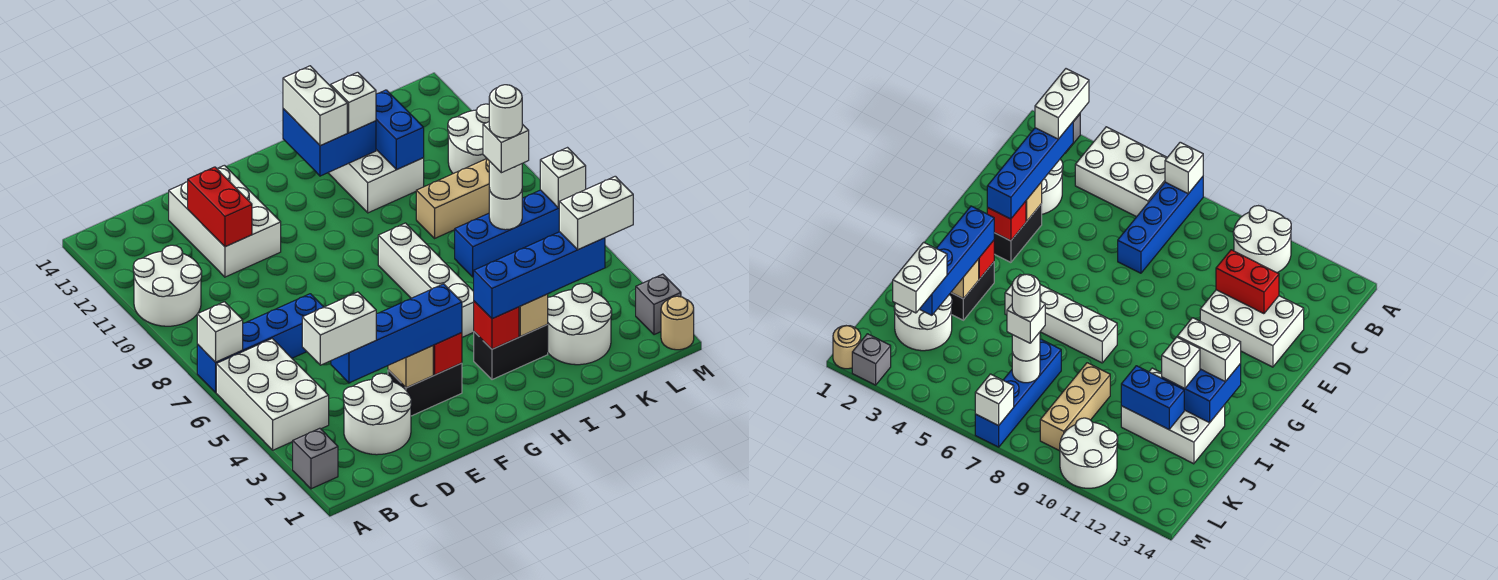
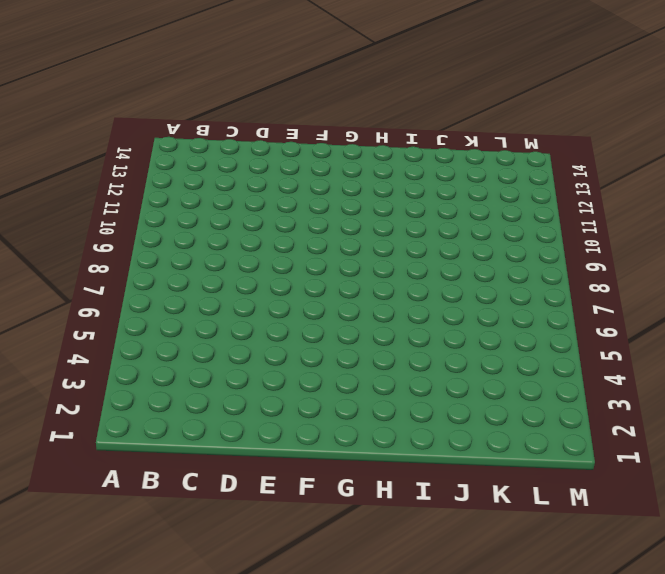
none -> grey 1x1 brick [293,428,338,489]
none -> white 2x3 brick [216,339,329,450]
none -> blue 1x4 brick [197,294,323,392]
none -> white 2x2 round brick [133,245,202,326]

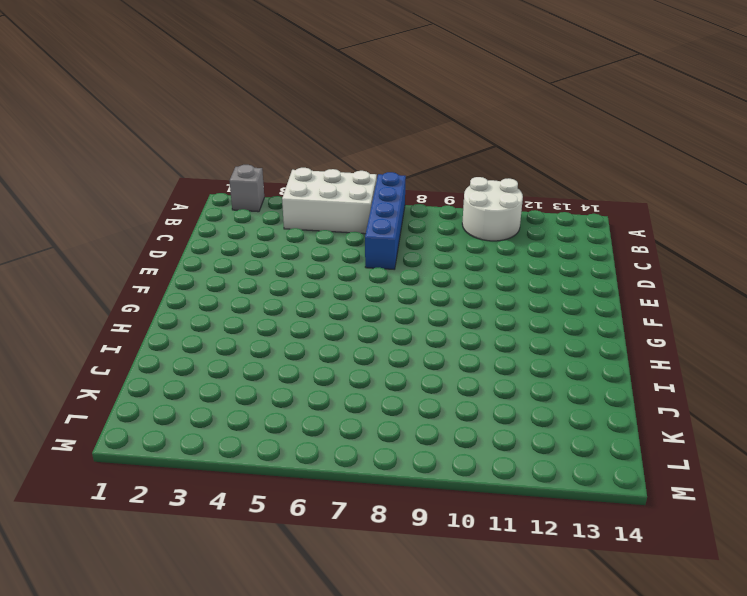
none -> white 2x2 round brick [343,373,411,455]
none -> white 2x3 brick [169,165,281,277]
none -> black 1x2 brick [388,363,462,416]
none -> black 1x2 brick [474,325,548,380]

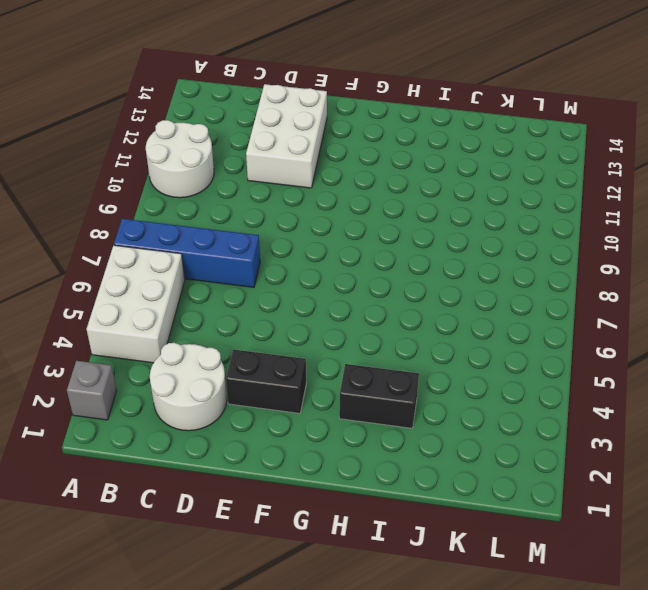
none -> white 1x4 brick [378,223,474,337]
none -> white 2x3 brick [328,150,424,213]
none -> white 2x2 round brick [547,284,612,365]
none -> blue 1x4 brick [455,190,559,277]

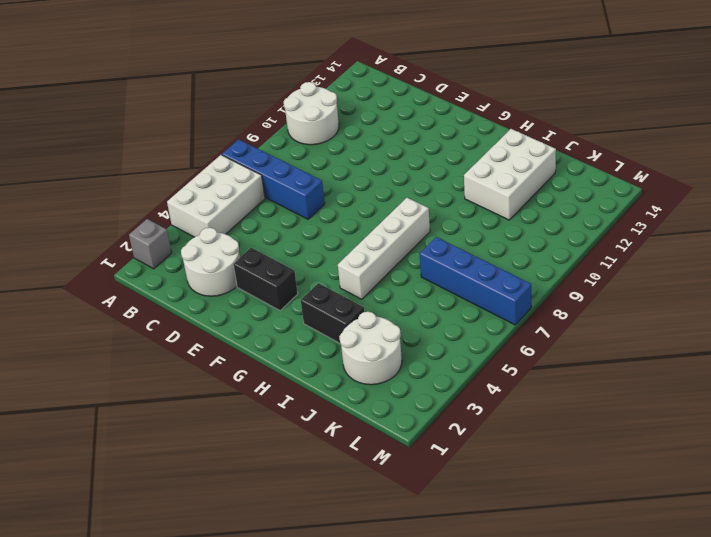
none -> white 2x3 brick [169,165,281,277]
none -> tan 1x3 brick [416,159,489,238]
none -> white 2x2 round brick [448,104,489,174]
none -> tan 1x1 round brick [661,296,694,350]

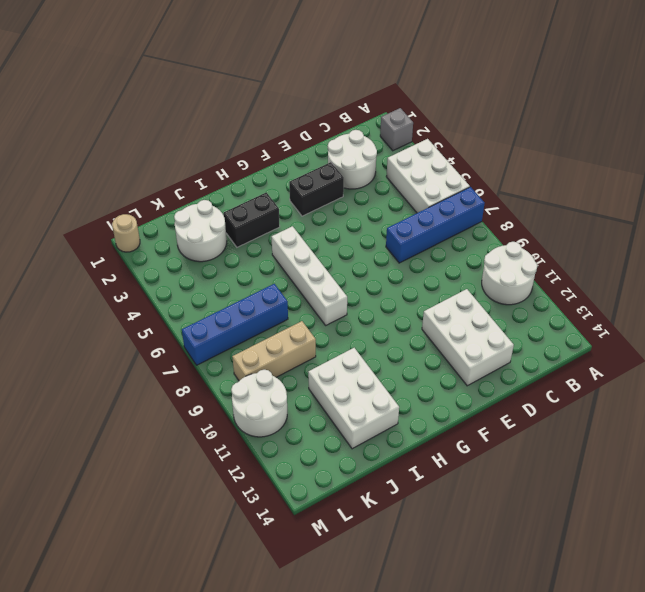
none -> grey 1x1 brick [636,274,681,335]
none -> white 1x1 brick [197,302,243,362]
none -> red 1x2 brick [188,167,252,247]
none -> tan 1x1 brick [388,346,433,388]

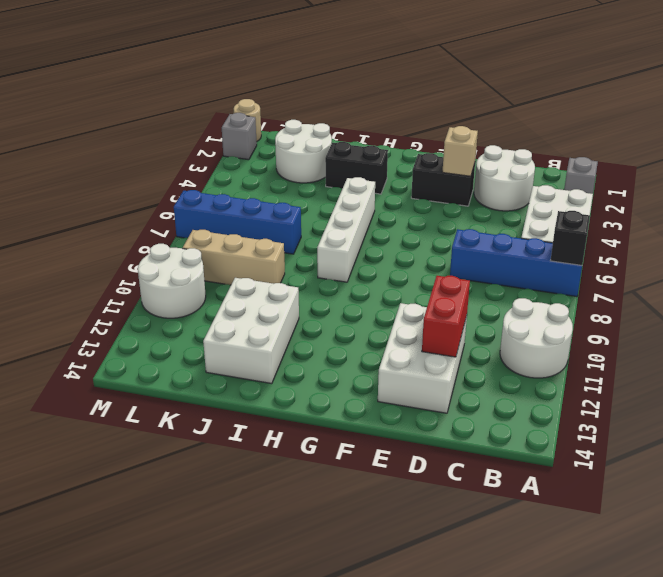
black 1x1 brick [550,211,590,266] -> white 1x1 brick [197,302,243,362]
none -> red 1x1 brick [433,333,462,375]
none -> red 1x1 brick [474,301,519,349]
none -> blue 2x2 brick [283,109,376,176]
none -> tan 1x1 brick [519,294,548,336]

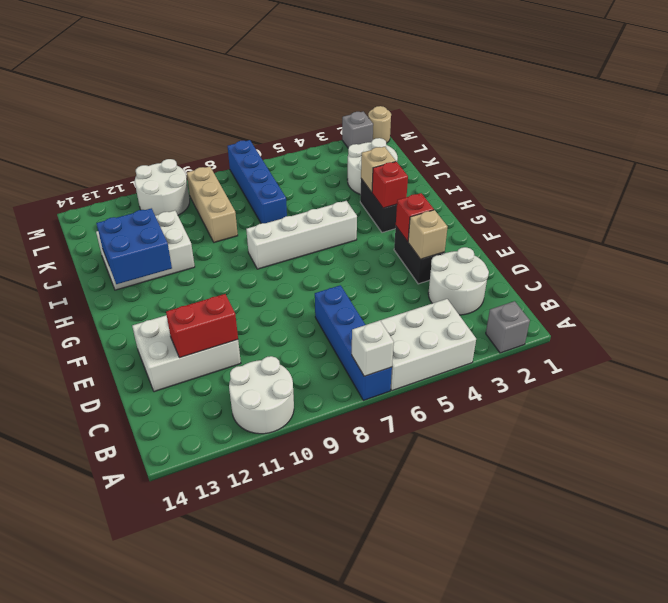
none -> blue 1x2 brick [376,90,424,170]
none -> white 1x1 round brick [489,188,522,230]
none -> white 1x1 brick [540,148,586,208]
none -> blue 1x4 brick [331,284,462,383]

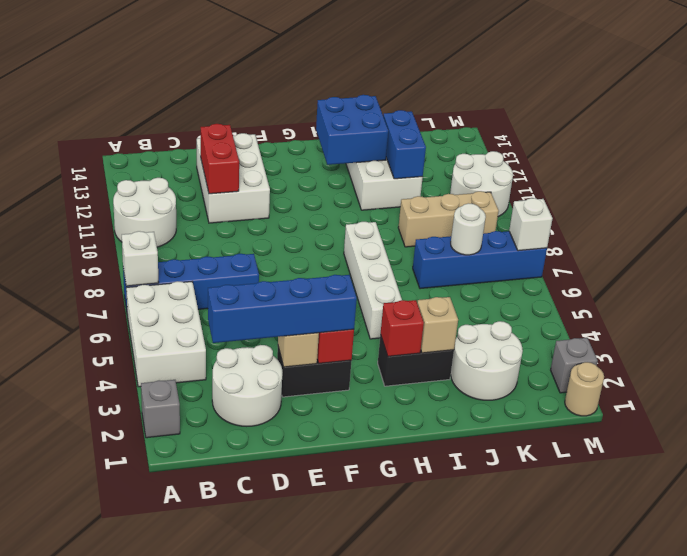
none -> blue 1x4 brick [474,232,605,319]
none -> white 1x2 brick [283,66,347,146]
none -> white 1x1 brick [331,72,376,133]
none -> white 1x1 round brick [489,161,522,199]

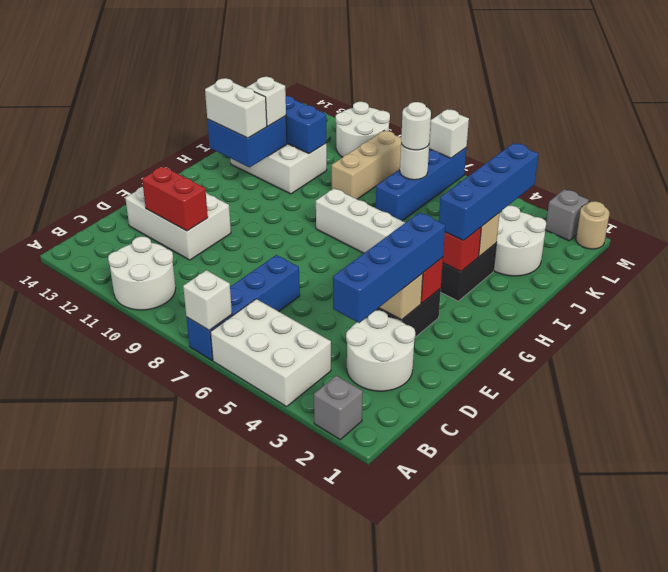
none -> white 1x2 brick [302,292,376,365]
none -> white 1x2 brick [559,176,633,250]
none -> white 1x1 brick [483,122,529,173]
none -> white 1x1 round brick [489,85,522,138]

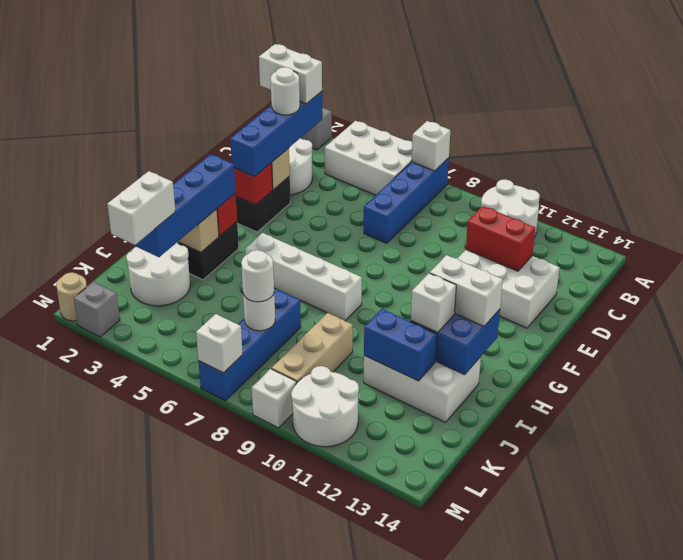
white 1x2 brick [259,44,322,104] -> white 1x2 brick turned to [302,292,376,365]
white 1x1 round brick [271,67,300,115] -> white 1x1 round brick moved to [489,85,522,138]
white 1x1 brick [252,369,296,428] -> white 1x1 brick moved to [483,122,529,173]

